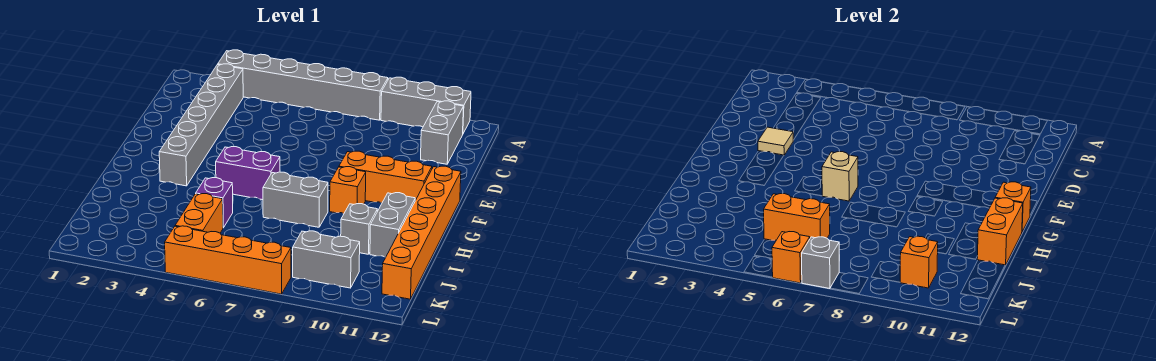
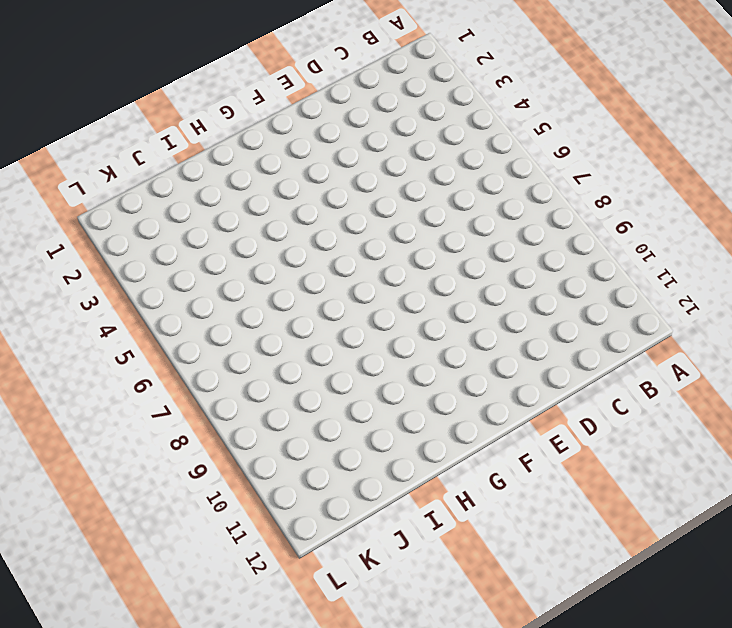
none -> grey 1x6 brick [218,50,388,120]
none -> grey 1x3 brick [381,77,471,133]
none -> grey 1x6 brick [159,64,243,186]

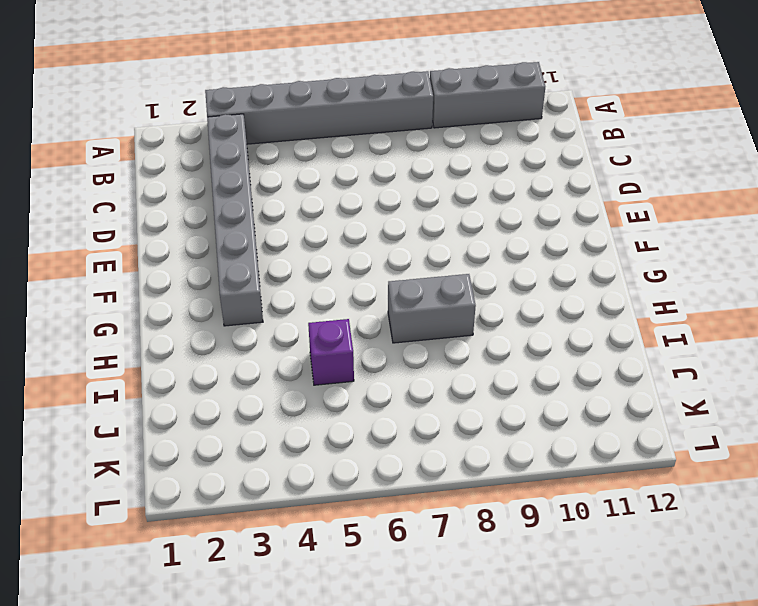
none -> grey 1x2 brick [421,101,464,164]
none -> orange 1x3 brick [339,151,432,203]
none -> orange 1x6 brick [382,166,461,299]

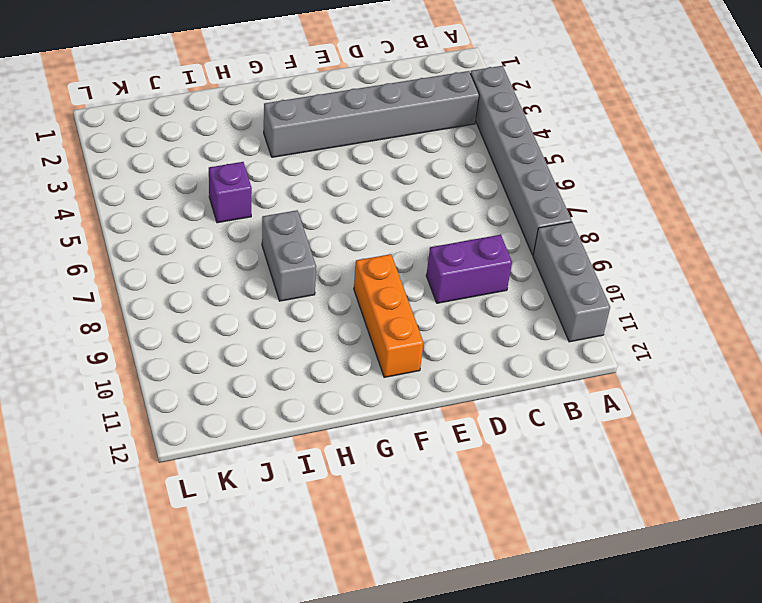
purple 1x2 brick [426,235,512,303] -> purple 1x2 brick turned to [216,147,280,200]
none -> grey 1x2 brick [421,101,464,164]
none -> orange 1x6 brick [382,166,461,299]
none -> orange 1x1 brick [330,167,366,214]

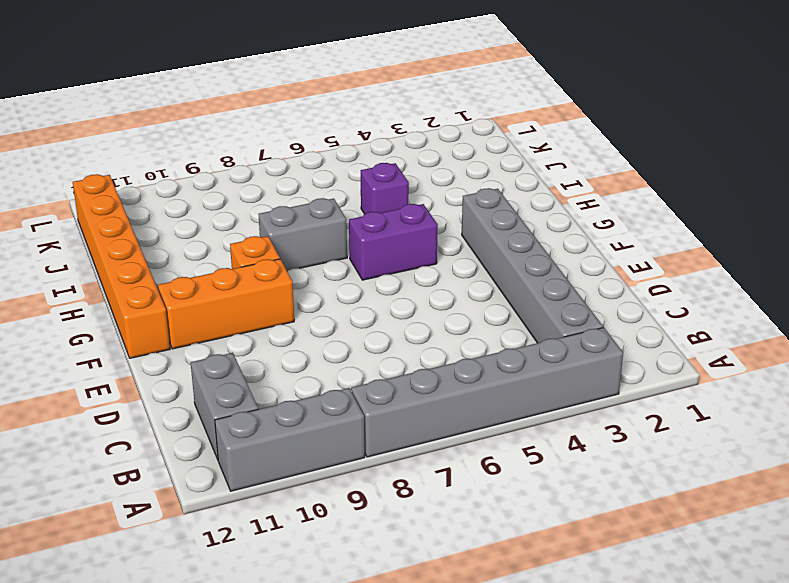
none -> grey 1x2 brick [370,193,415,257]
none -> grey 1x1 brick [341,204,377,254]
none -> orange 1x2 brick [175,194,223,233]

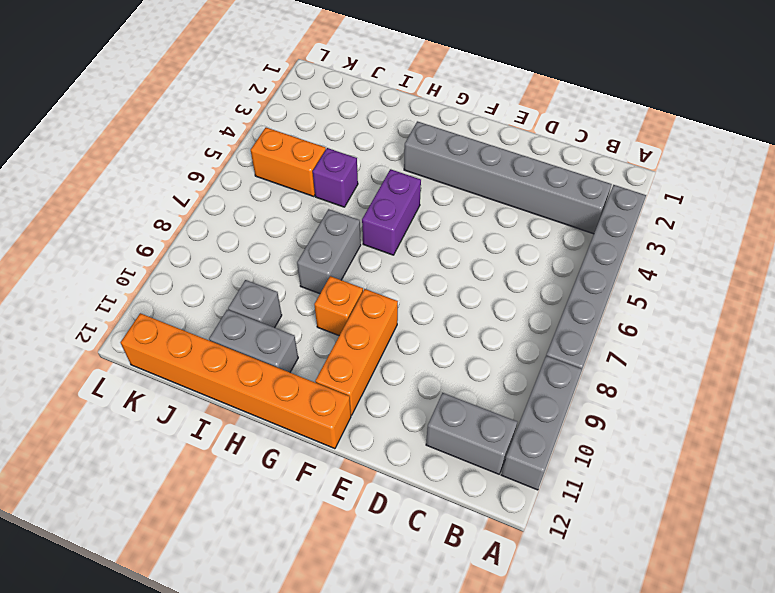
none -> grey 1x2 brick [293,231,360,288]
none -> orange 1x4 brick [165,226,291,294]
none -> tan 1x1 tile [758,127,793,155]

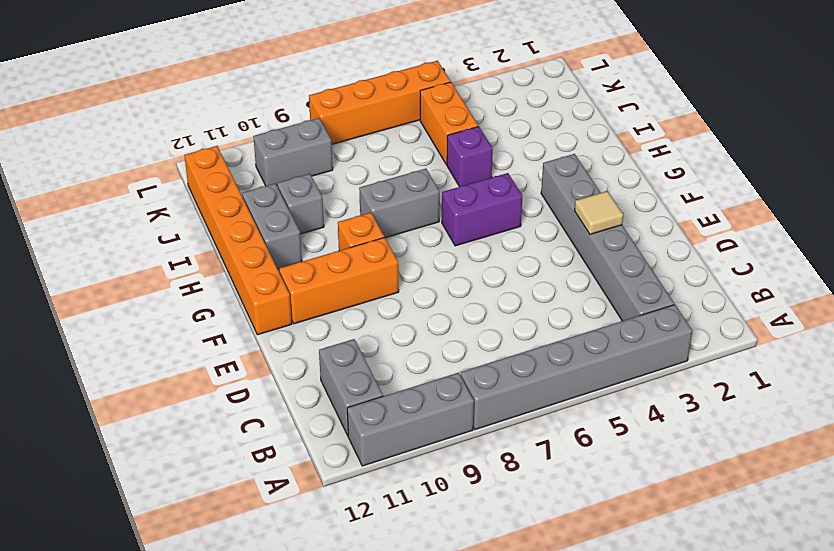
none -> tan 1x1 brick [822,151,858,201]
none -> orange 1x1 brick [995,182,1031,231]
none -> orange 1x2 brick [977,198,1023,265]

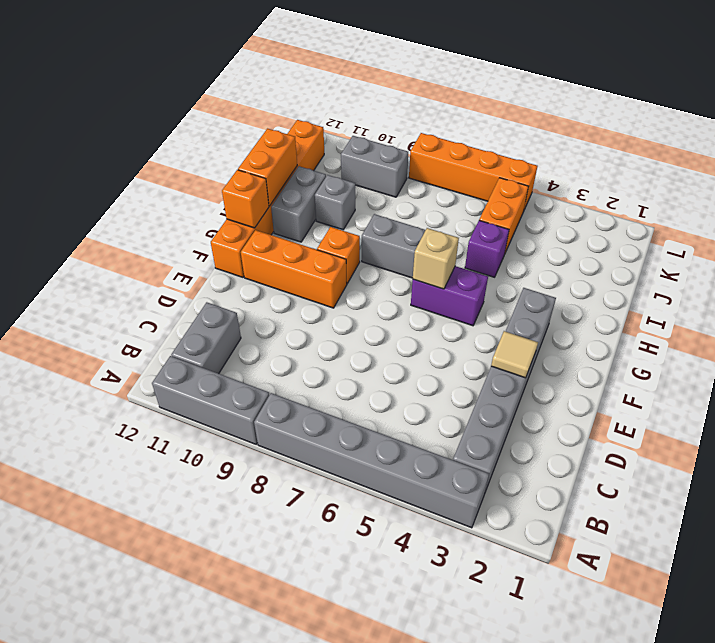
none -> orange 1x2 brick [764,194,830,240]
none -> orange 1x1 brick [900,236,938,288]
none -> orange 1x1 brick [772,232,810,283]

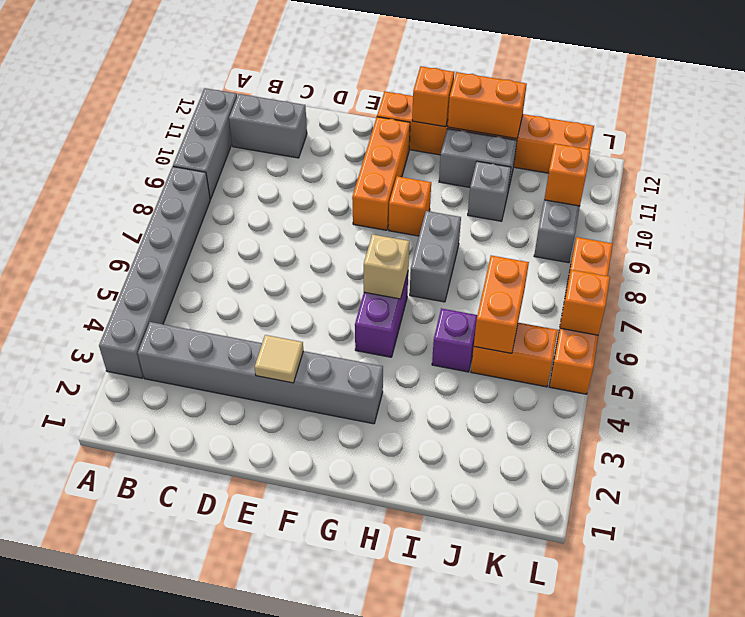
none -> grey 1x1 brick [802,237,839,289]

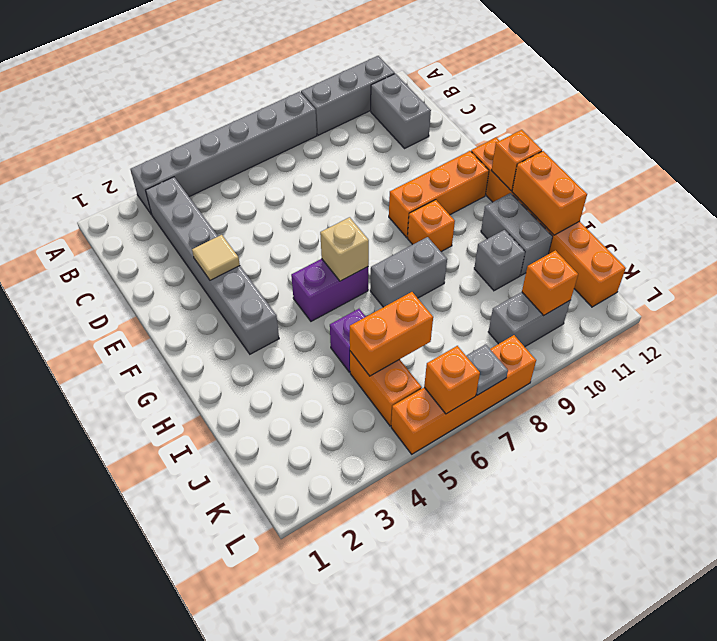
grey 1x1 plate [466,344,508,395] -> grey 1x1 brick [802,237,839,289]

